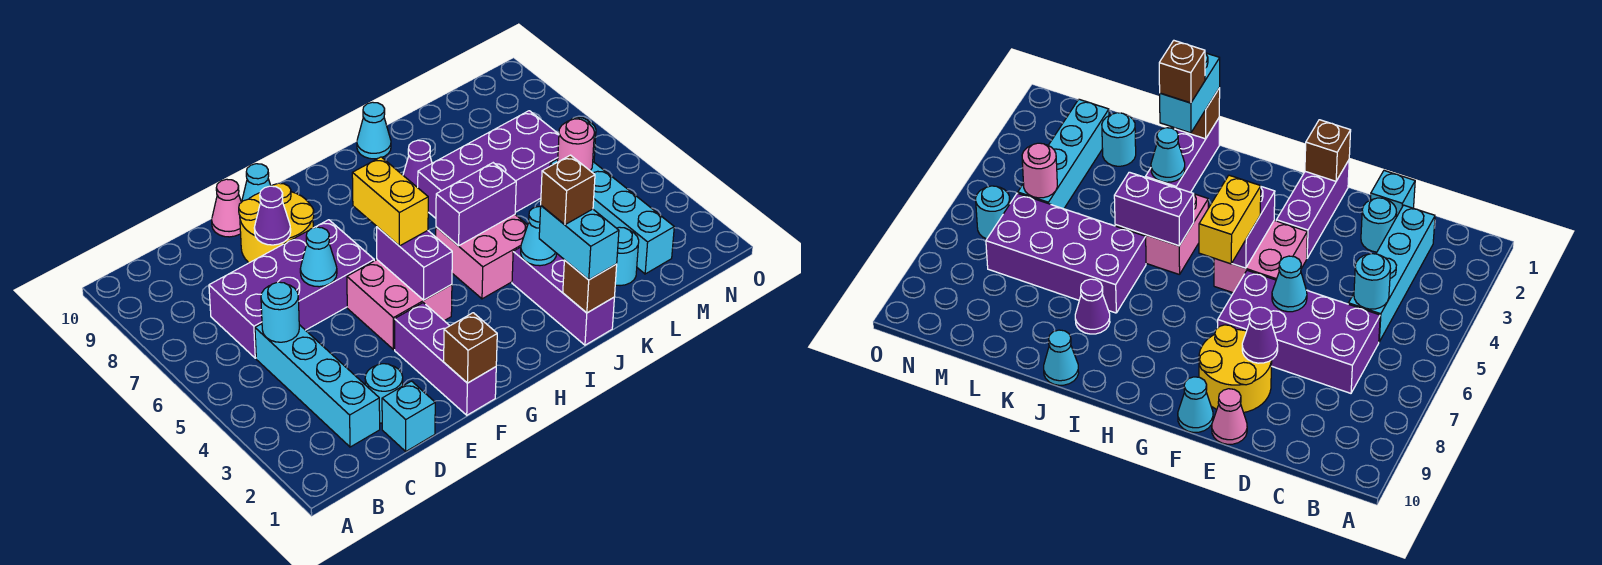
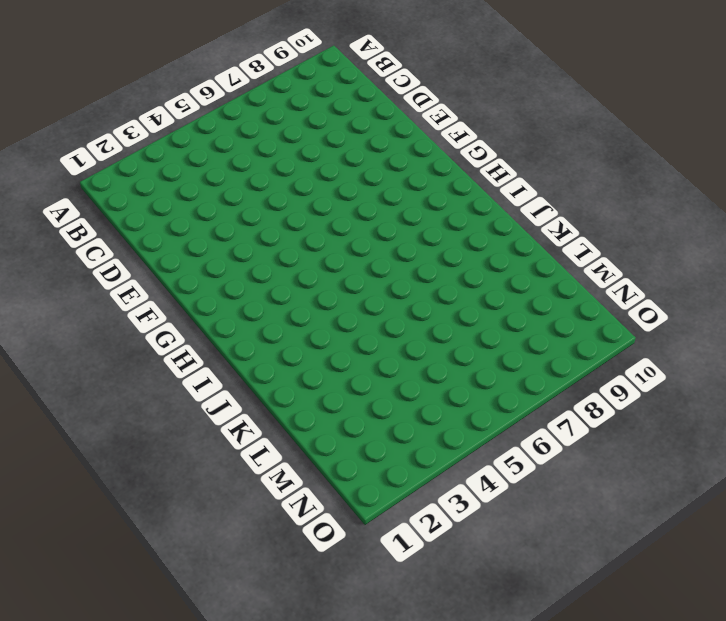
none -> cyan 1x4 brick [255,324,380,447]
none -> purple 2x4 brick [209,220,374,358]
none -> cyan 1x1 brick [382,381,435,451]

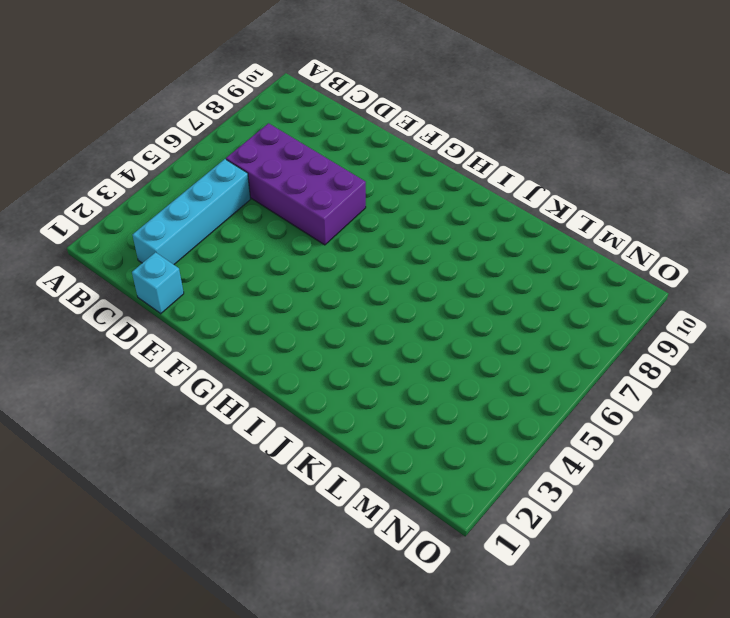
none -> cyan 1x1 round brick [365,364,403,423]
none -> yellow 2x2 round brick [239,183,314,263]
none -> pink 1x1 cone [212,179,241,237]

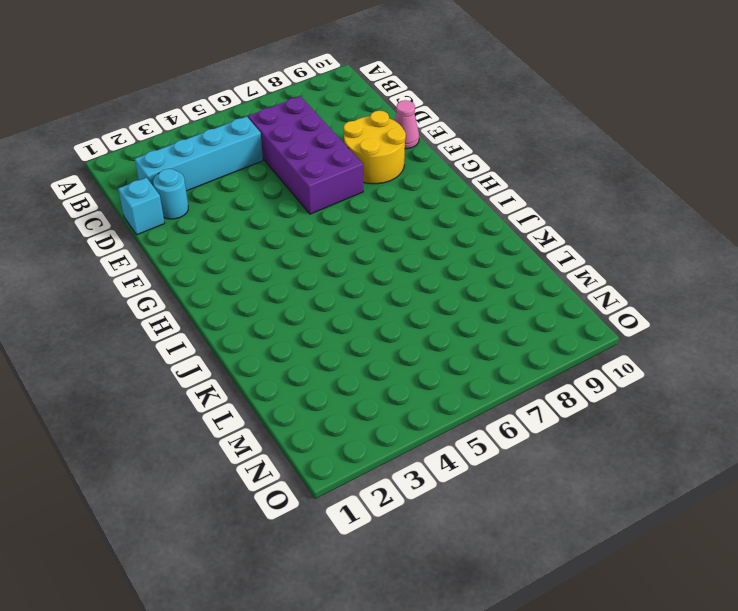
none -> purple 1x3 brick [395,303,496,415]
none -> pink 2x2 brick [347,260,452,350]
none -> cyan 1x1 cone [242,164,271,201]

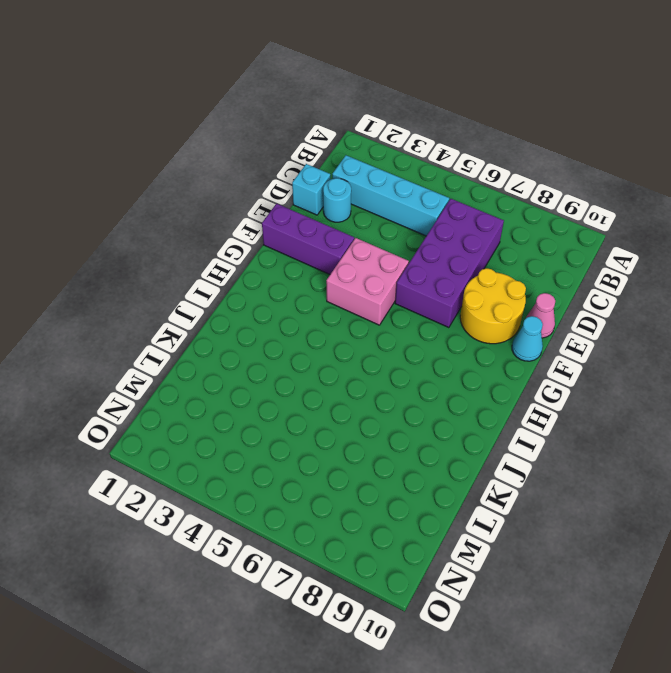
none -> pink 2x2 brick [436,215,528,299]
none -> purple 1x3 brick [512,247,614,345]
none -> purple 2x4 brick [418,111,559,218]

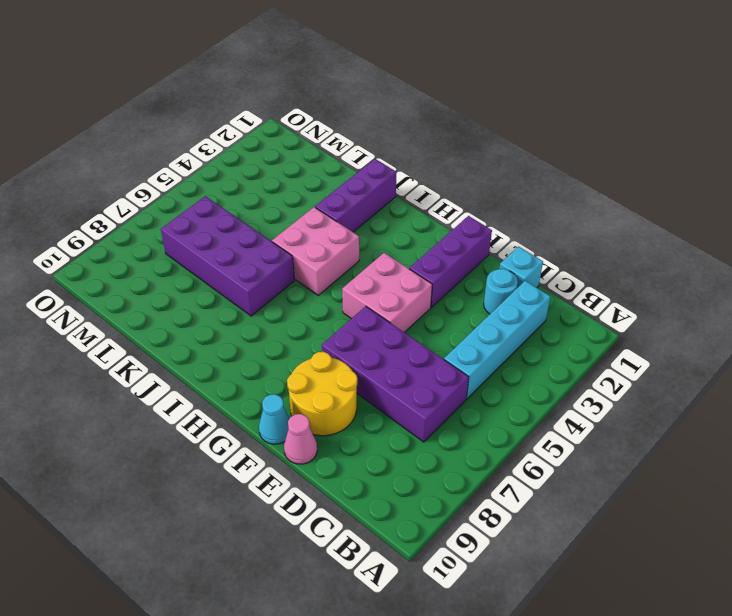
none -> purple 1x1 cone [403,140,432,188]
none -> cyan 1x1 cone [357,102,391,159]
none -> cyan 1x1 round brick [615,227,639,286]

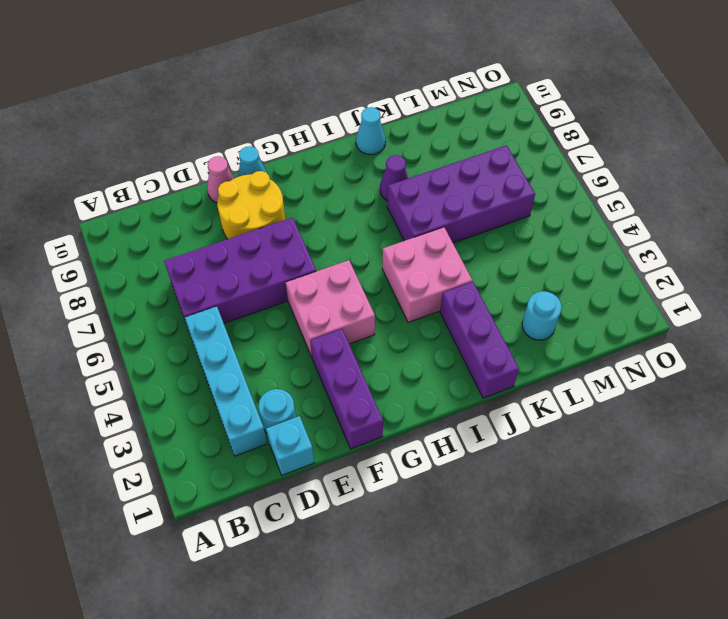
none -> cyan 1x4 brick [550,159,674,274]
none -> cyan 1x1 round brick [976,186,1010,239]
none -> cyan 1x1 round brick [261,282,299,342]

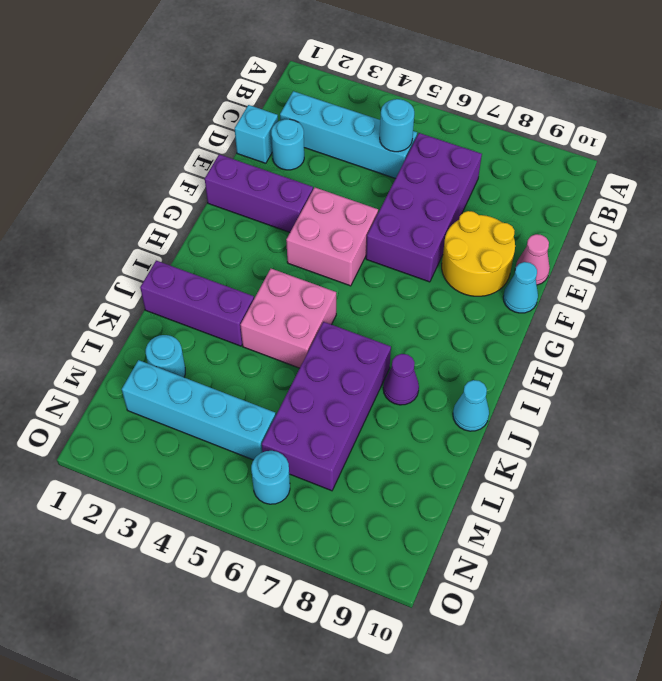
none -> cyan 1x1 cone [300,227,337,287]
none -> purple 1x1 cone [254,186,291,245]
none -> brown 1x1 brick [444,313,497,383]

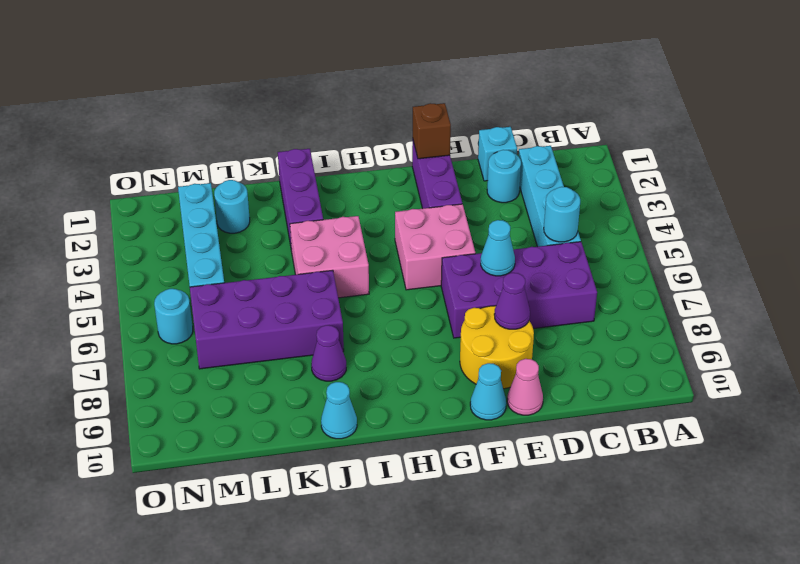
none -> purple 1x2 brick [377,227,452,300]
none -> purple 1x2 brick [436,163,516,246]
none -> brown 1x1 brick [563,260,617,313]

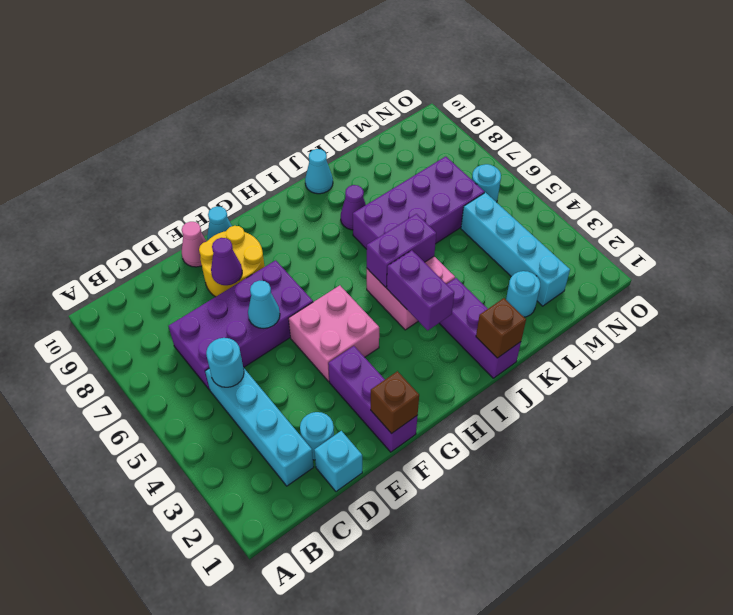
purple 1x2 brick [387,250,454,330] -> purple 1x2 brick moved to [377,227,452,300]
none -> cyan 1x1 cone [521,207,557,266]
none -> pink 1x1 round brick [558,119,594,171]
none -> yellow 1x2 brick [352,157,428,246]

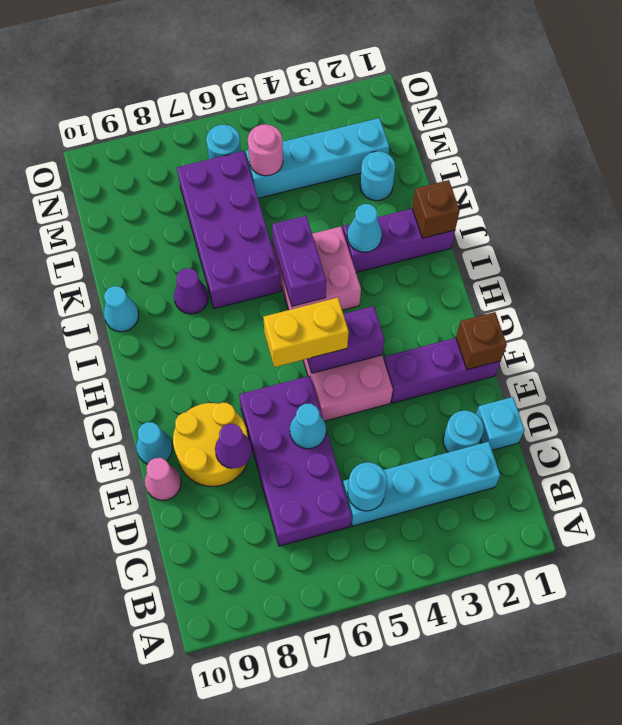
none -> cyan 1x2 brick [539,206,619,280]
none -> brown 1x1 brick [541,155,595,225]

